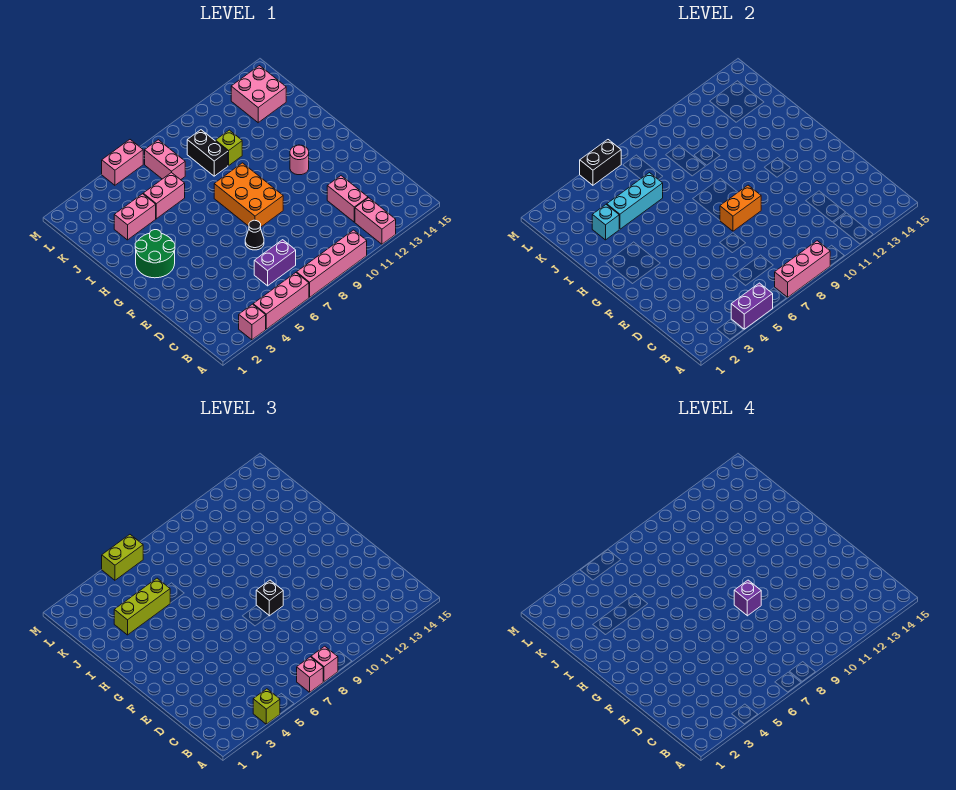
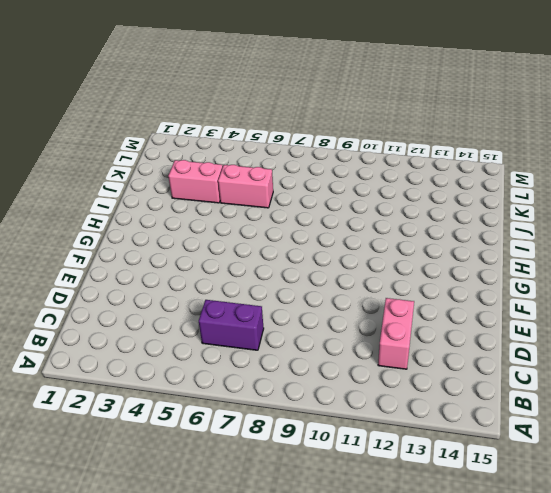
none -> pink 1x1 brick [239,304,266,340]
none -> pink 1x3 brick [253,273,309,329]
none -> pink 1x4 brick [297,230,367,297]
none -> pink 1x2 brick [355,198,396,244]

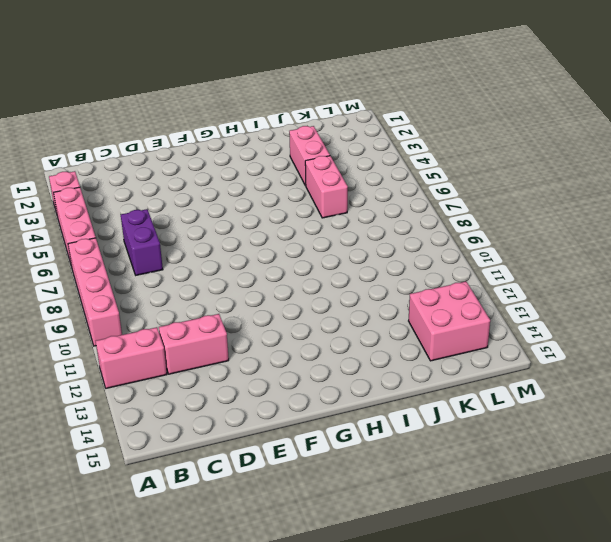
none -> black 1x1 cone [245,220,264,250]
none -> orange 2x3 brick [214,163,283,227]
none -> green 2x2 round brick [135,230,175,278]
none -> pink 1x1 round brick [290,145,309,175]

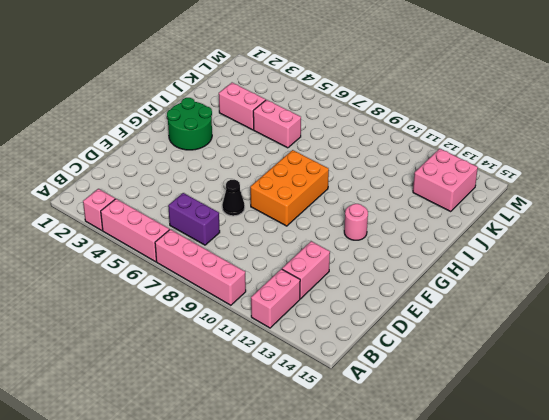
none -> black 1x2 brick [187,130,228,176]
none -> lime 1x1 brick [216,130,242,165]
none -> pink 1x2 brick [145,140,185,180]
none -> pink 1x2 brick [102,140,143,185]

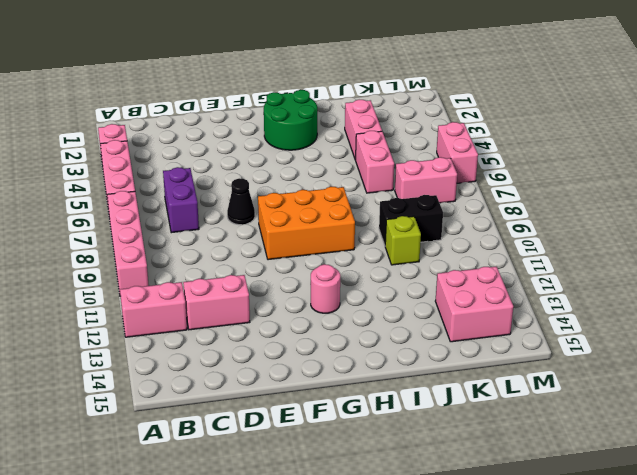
none -> purple 1x2 brick [731,283,773,329]
none -> pink 1x3 brick [775,241,830,297]
none -> orange 1x2 brick [720,185,761,231]
none -> cyan 1x1 brick [592,205,619,240]

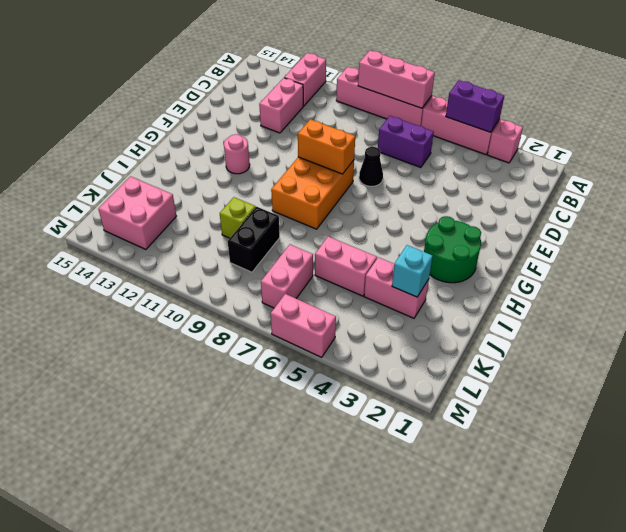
none -> cyan 1x3 brick [607,173,663,229]
none -> black 1x2 brick [580,140,621,185]
none -> lime 1x1 brick [253,689,280,724]
none -> pink 1x1 brick [297,657,323,692]

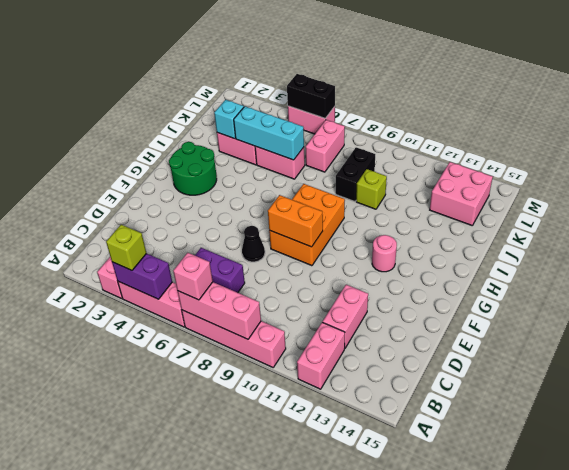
none -> pink 1x1 brick [311,646,338,682]
none -> black 1x1 brick [256,580,283,616]
none -> lime 1x3 brick [114,578,170,635]
none -> lime 1x2 brick [102,535,143,580]

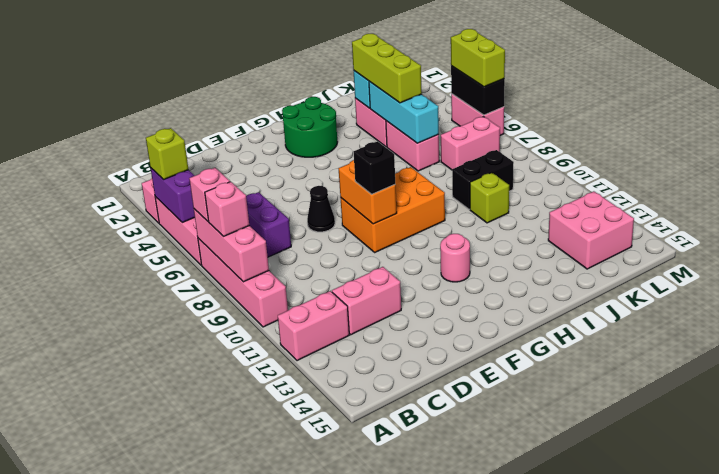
none -> purple 1x1 brick [734,580,761,616]

